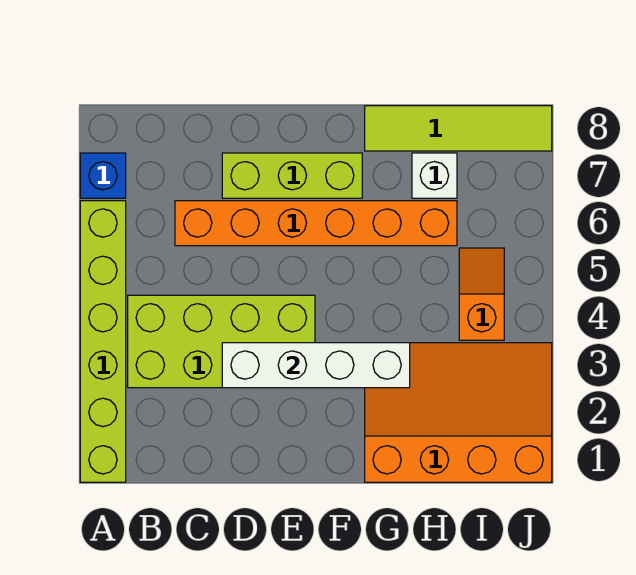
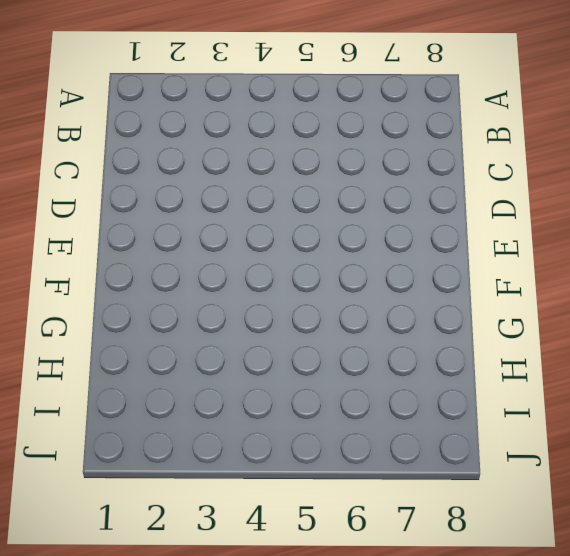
none -> lime 1x6 brick [80,201,126,482]
none -> blue 1x1 brick [80,153,126,198]

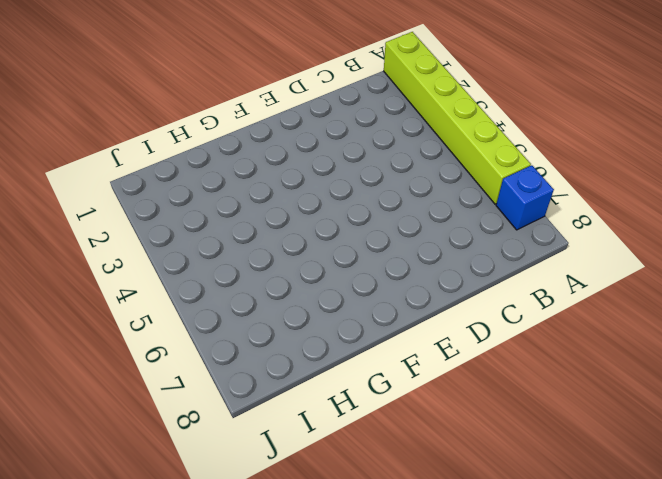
none -> lime 2x4 brick [128,295,315,388]
none -> orange 1x6 brick [175,201,457,246]

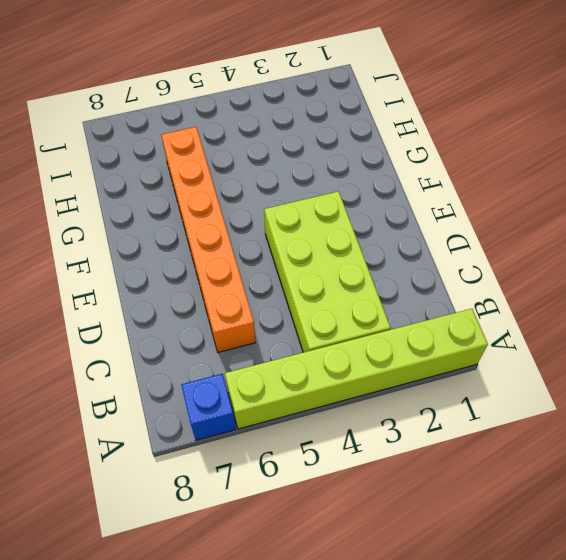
none -> lime 1x3 brick [222,153,362,198]
none -> orange 3x4 slope [365,343,552,482]

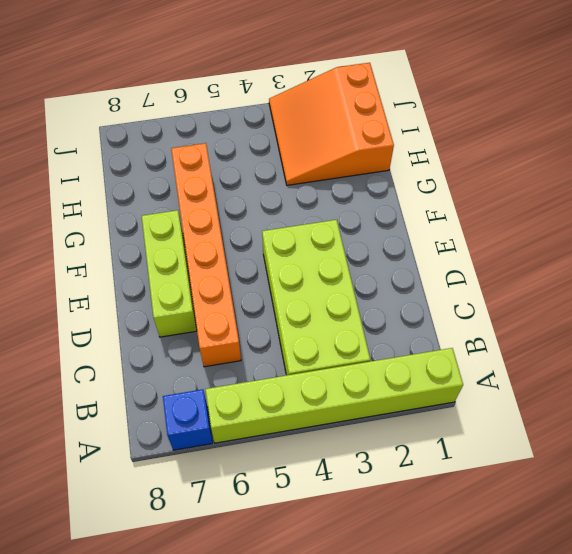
orange 3x3 slope [269,63,394,185] -> orange 3x4 slope [365,343,552,482]
none -> lime 1x4 tile [365,106,552,151]
none -> white 1x1 brick [412,153,457,198]

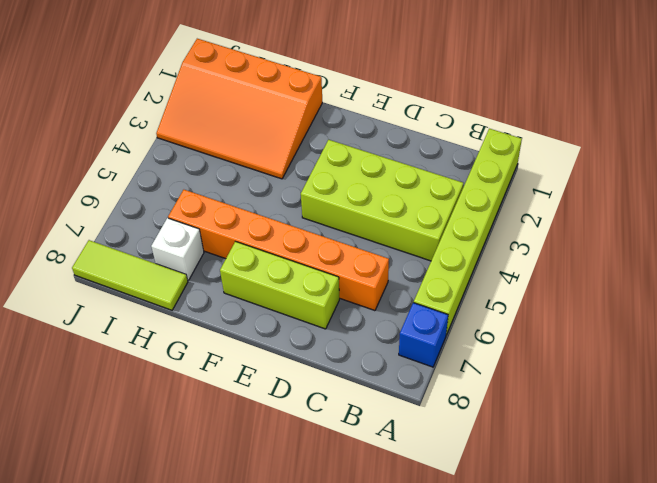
lime 1x3 tile [72,240,188,310] -> lime 1x4 tile [365,106,552,151]
none -> orange 1x2 slope [459,248,504,340]
none -> white 1x4 brick [222,343,410,388]

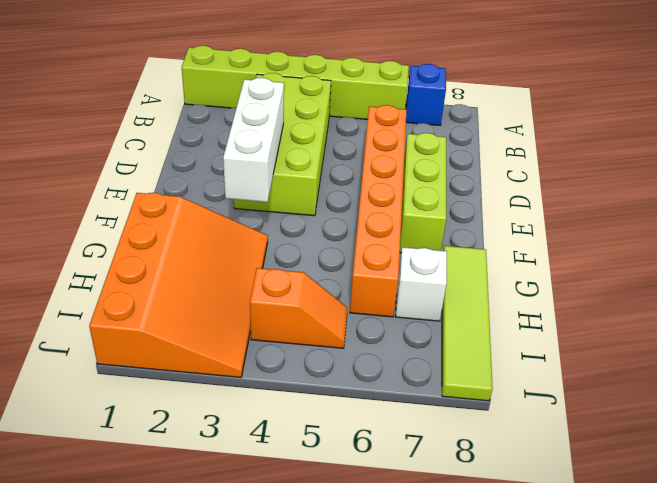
white 1x3 brick [223,78,284,202] -> white 1x4 brick [222,343,410,388]

